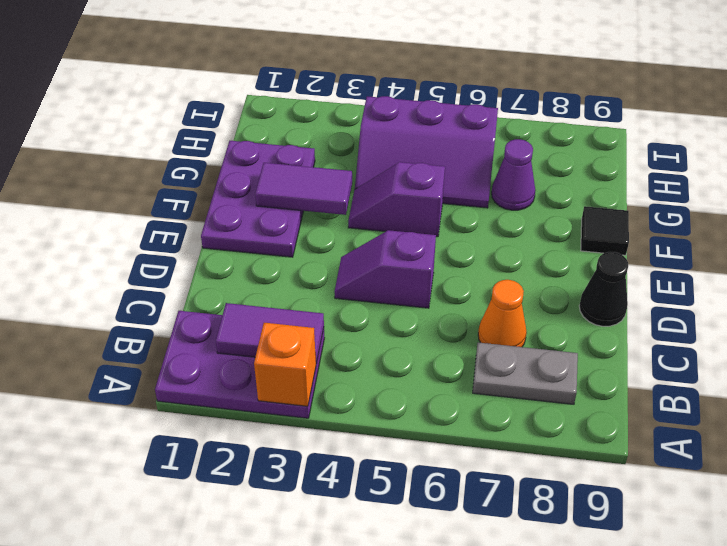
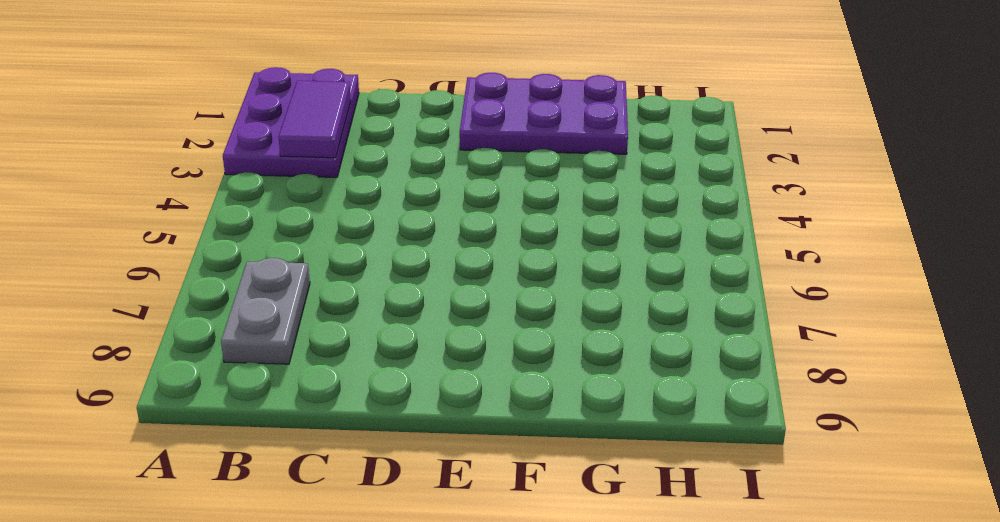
none -> orange 1x1 cone [478,280,527,347]
none -> purple 1x2 slope [335,230,436,308]
none -> black 1x1 cone [579,252,628,326]

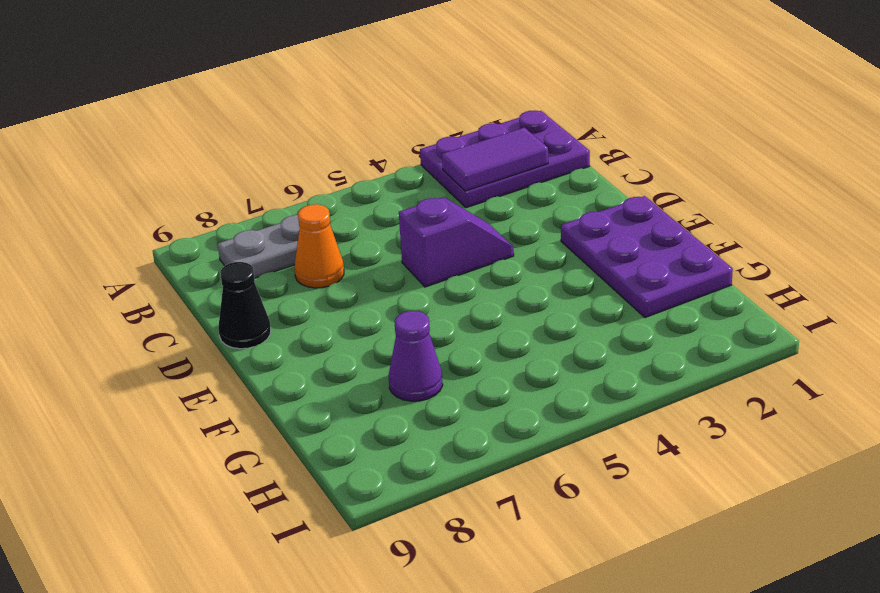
none -> purple 1x2 slope [348,162,445,237]
none -> black 1x1 tile [581,206,629,255]
none -> purple 2x3 slope [355,96,498,208]

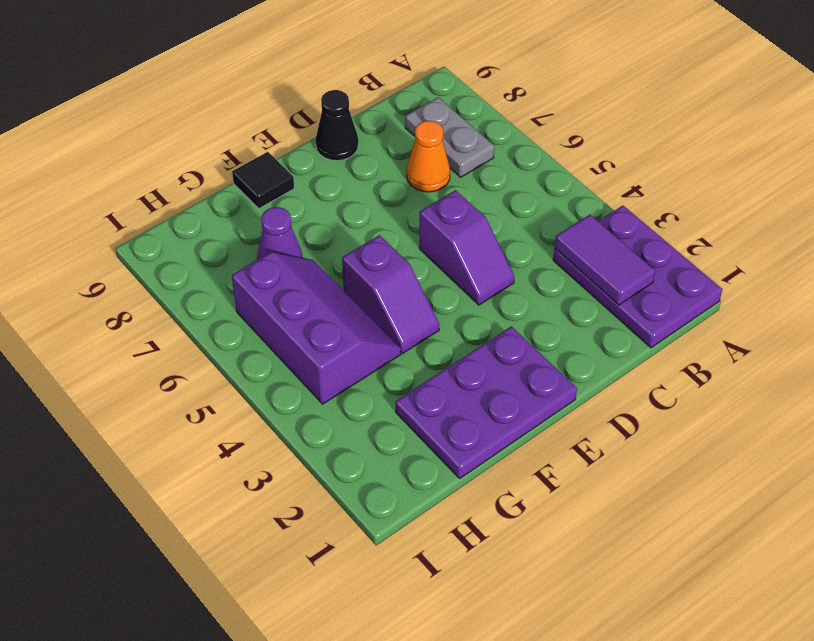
none -> orange 1x1 brick [254,323,316,406]
none -> purple 1x2 tile [255,163,352,215]

